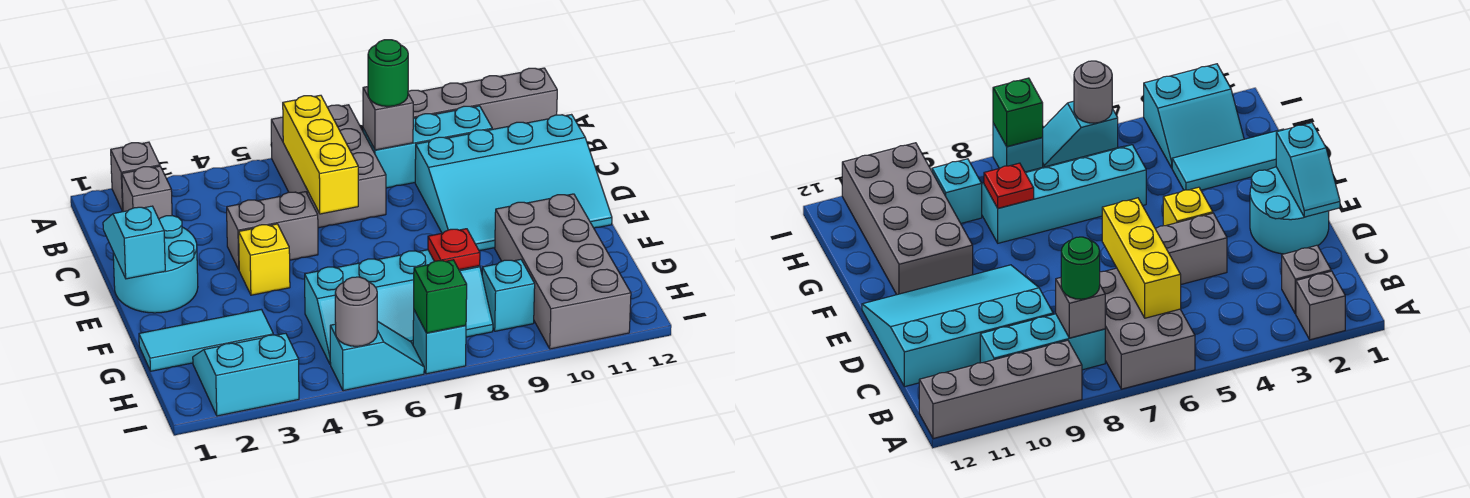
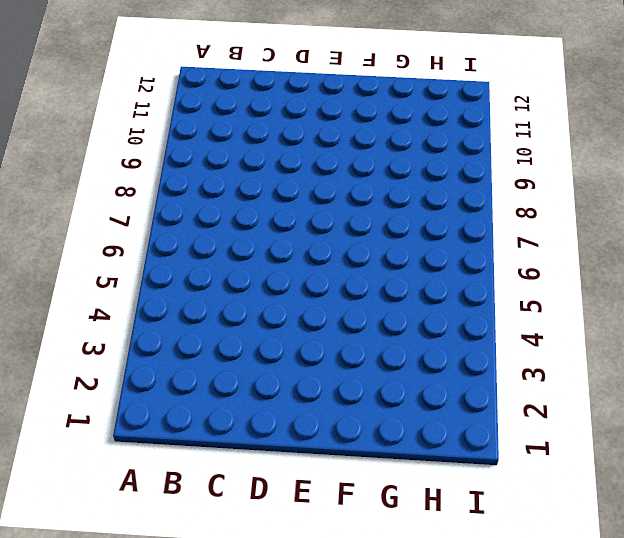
none -> grey 1x1 brick [111,142,160,211]
none -> grey 2x3 brick [271,105,386,228]
none -> grey 1x4 brick [408,68,557,129]

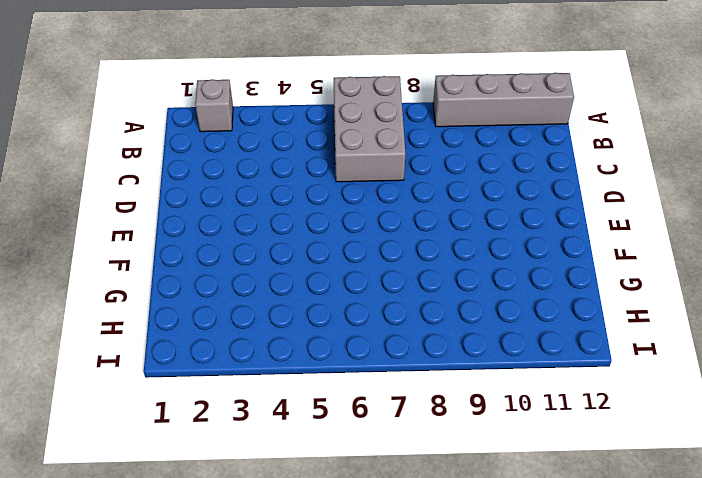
none -> grey 1x1 brick [122,166,172,219]
none -> cyan 1x3 brick [363,106,492,188]
none -> cyan 3x4 slope [415,115,612,251]

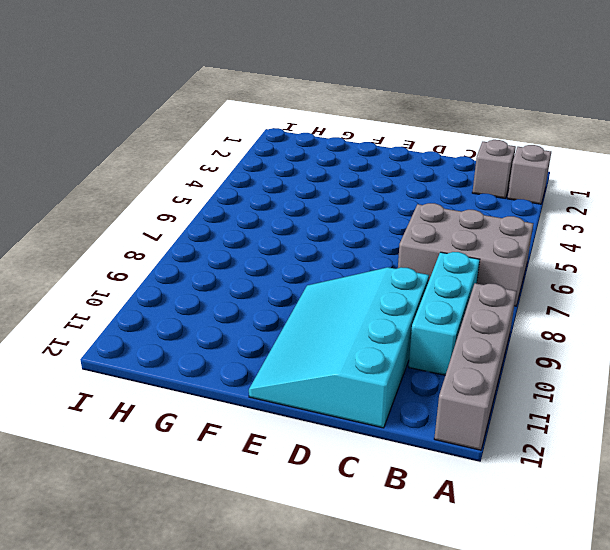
none -> cyan 2x2 round brick [113,216,198,313]
none -> grey 1x2 brick [227,192,318,269]
none -> yellow 1x1 brick [239,224,290,295]

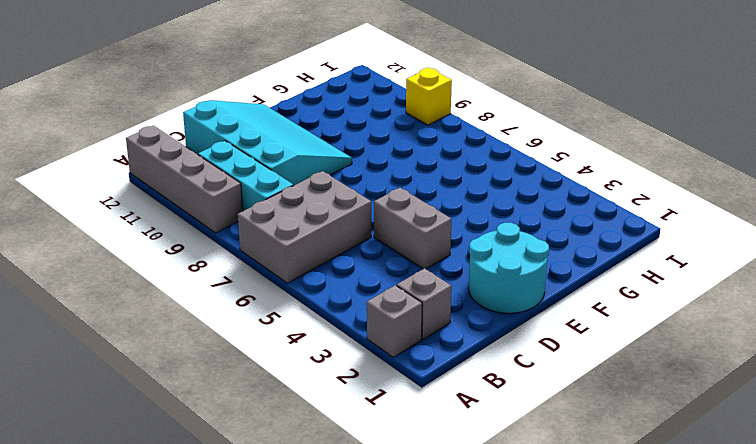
yellow 1x1 brick [406,68,452,125] -> yellow 1x1 brick moved to [239,224,290,295]
none -> grey 2x4 brick [495,194,631,349]
none -> cyan 1x3 tile [139,309,273,371]
none -> cyan 2x4 slope [305,250,493,364]

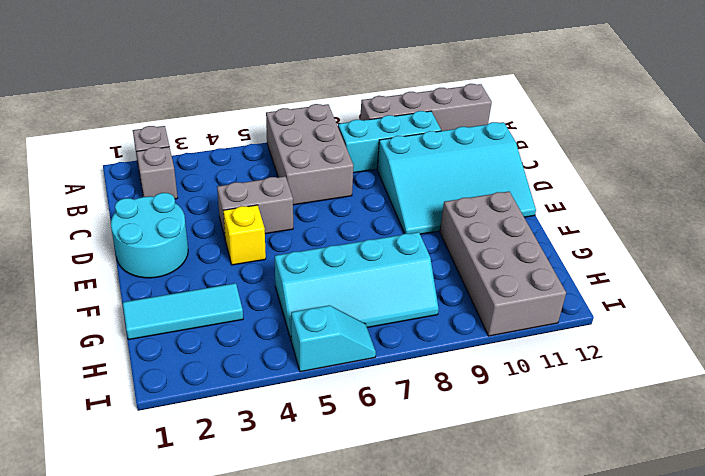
none -> cyan 2x2 slope [193,333,299,416]
none -> cyan 1x1 brick [482,259,535,331]
none -> cyan 1x1 brick [413,310,466,374]

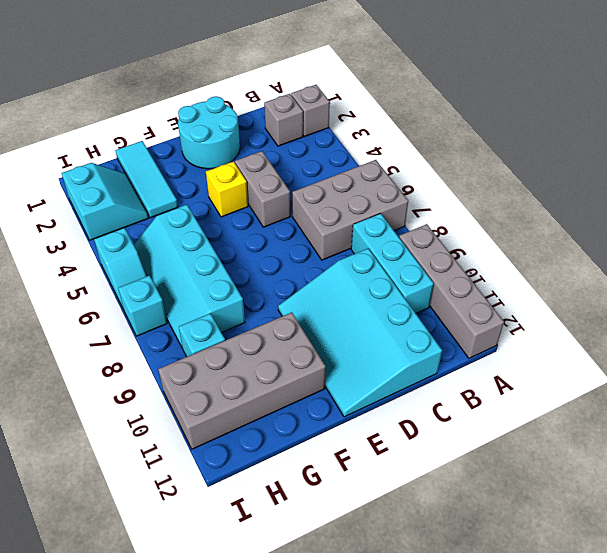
none -> yellow 1x3 brick [283,95,358,214]
none -> grey 1x1 brick [363,87,413,150]
none -> cyan 1x2 slope [103,206,165,279]

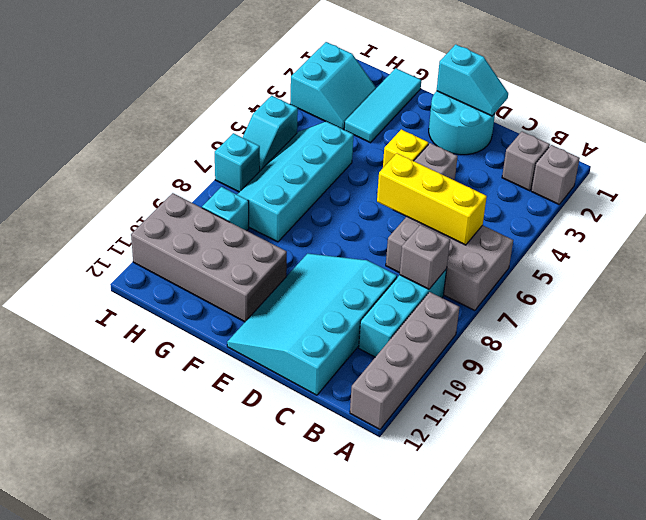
none -> red 1x1 plate [428,229,480,270]
none -> grey 1x1 round brick [335,277,377,346]
none -> green 1x1 brick [414,260,467,333]

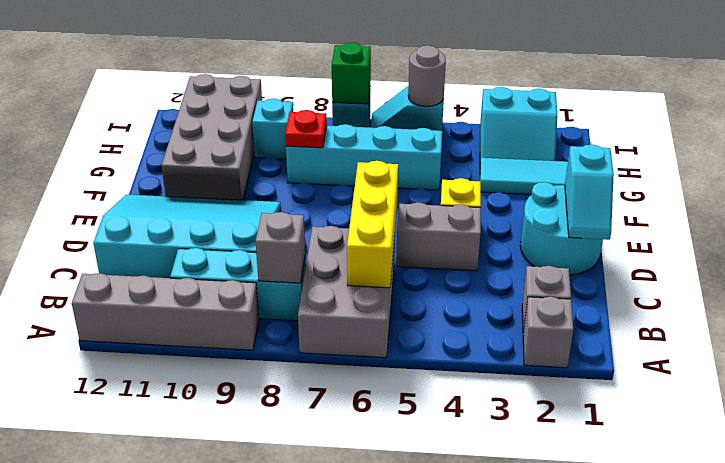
none -> green 1x1 round brick [368,40,408,106]

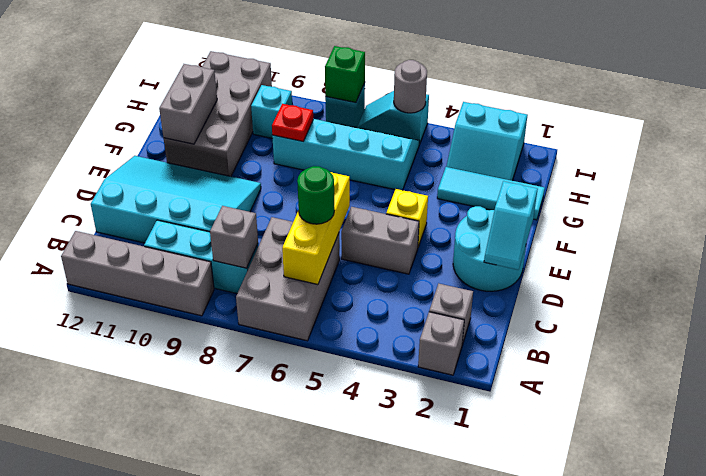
green 1x1 round brick [297,166,334,224] -> green 1x1 round brick moved to [368,40,408,106]
grey 1x2 brick [159,64,217,144] -> none

